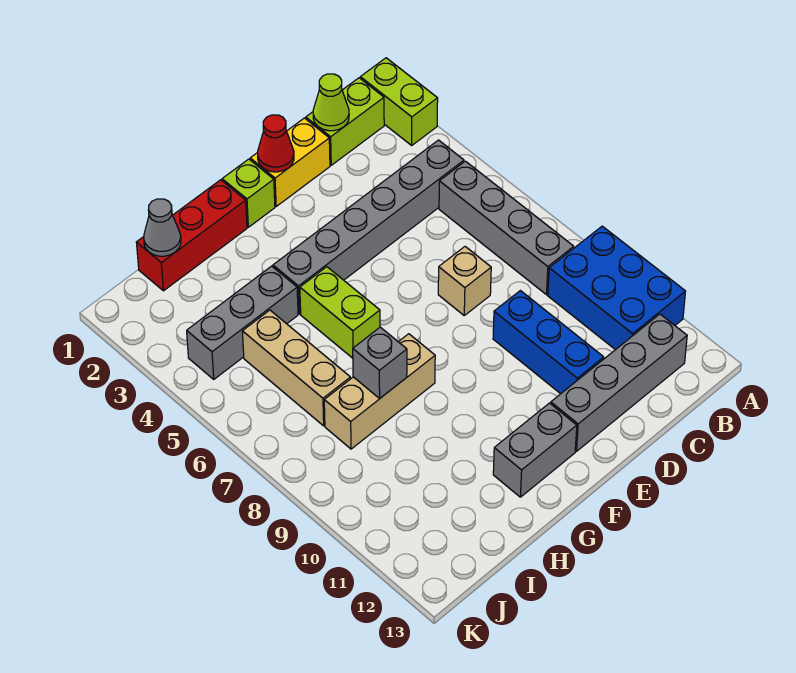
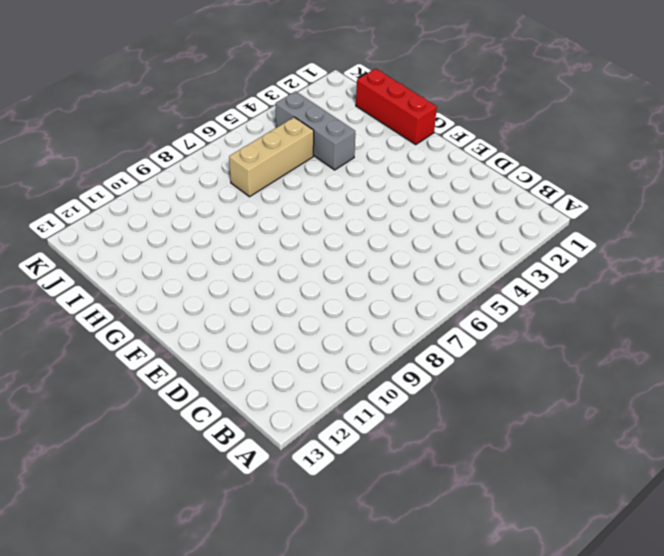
none -> lime 1x2 brick [360,58,438,145]
none -> blue 2x3 brick [548,226,686,350]
none -> lime 1x2 brick [306,78,384,165]

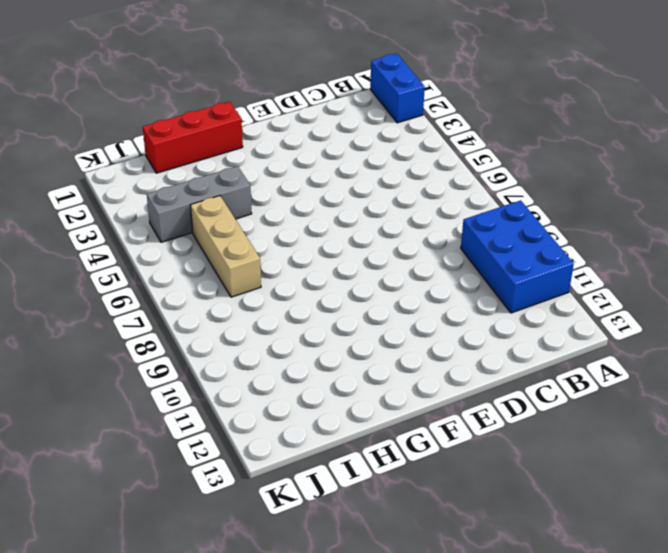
blue 1x2 brick [370,53,425,123] -> lime 1x2 brick [360,58,438,145]
none -> lime 1x2 brick [306,78,384,165]
none -> grey 1x6 brick [273,140,464,314]
none -> grey 1x4 brick [439,161,574,295]

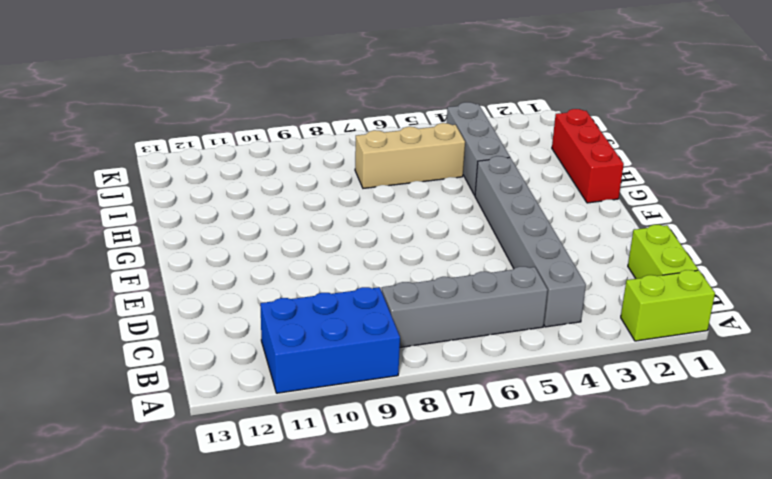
none -> grey 1x4 brick [551,314,687,451]
none -> yellow 1x2 brick [250,118,330,206]
none -> tan 1x1 brick [438,247,491,315]

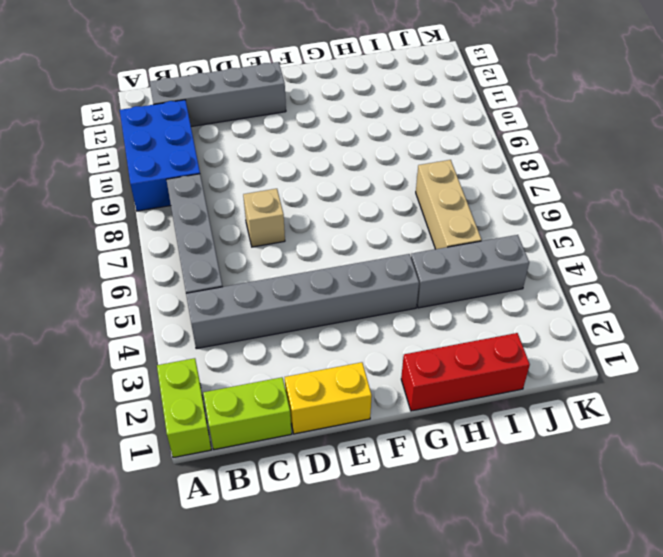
none -> blue 1x3 brick [493,291,604,394]
none -> lime 1x1 brick [222,159,275,227]
none -> grey 1x2 brick [493,403,577,497]

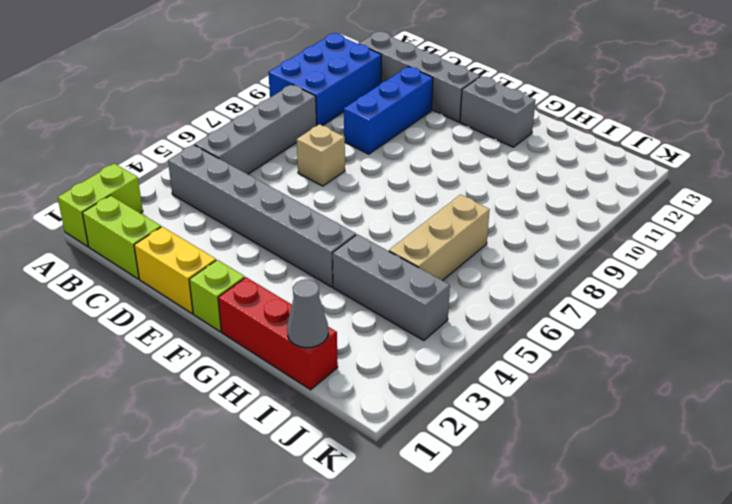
none -> lime 1x2 brick [300,267,380,358]
none -> tan 1x3 brick [324,334,435,449]
none -> lime 1x1 cone [313,74,349,131]

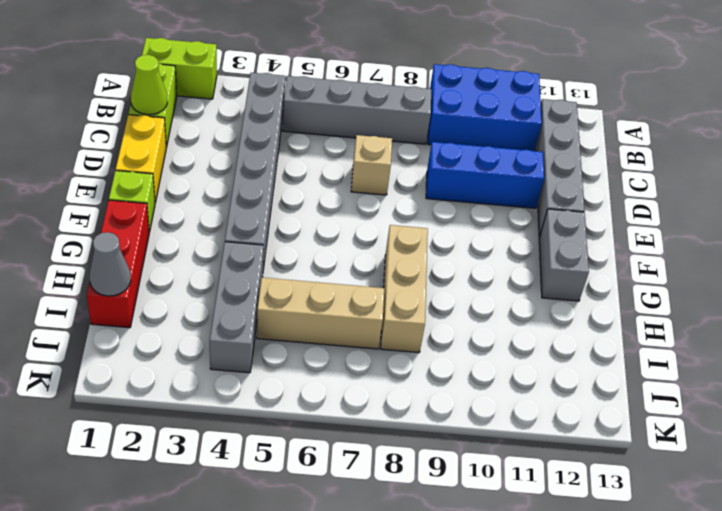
none -> lime 1x2 brick [300,267,380,358]
none -> red 1x1 cone [258,115,294,172]
none -> grey 1x1 brick [353,327,407,399]

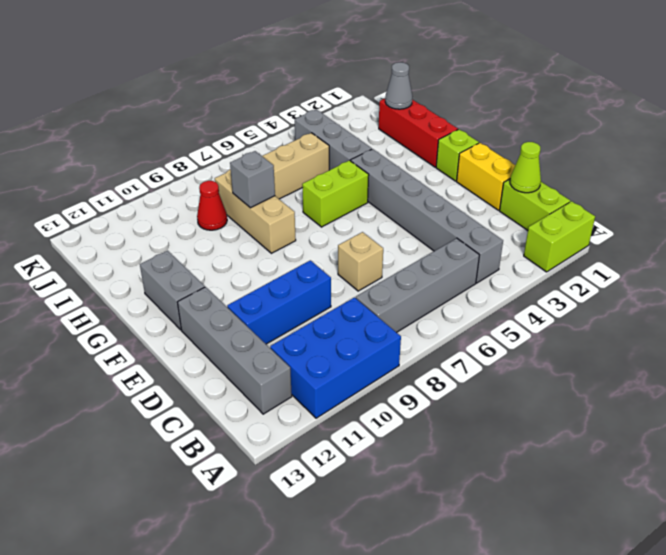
red 1x1 cone [197,181,227,230] -> red 1x1 cone moved to [258,115,294,172]

